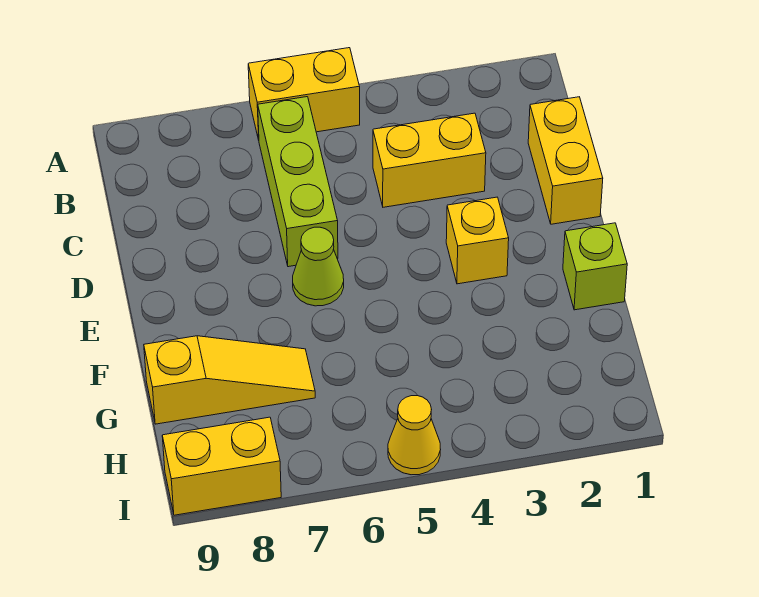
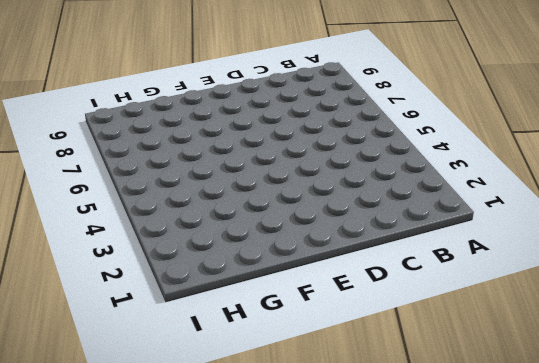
none -> yellow 1x2 brick [248,48,360,140]
none -> lime 1x3 brick [258,97,338,267]

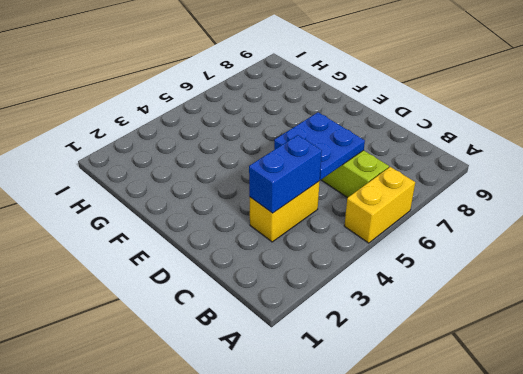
blue 1x2 brick [249,135,322,213] -> none
blue 2x2 plate [274,112,365,180] -> none
none -> yellow 1x2 brick [528,97,603,224]
none -> yellow 1x1 brick [446,197,509,284]

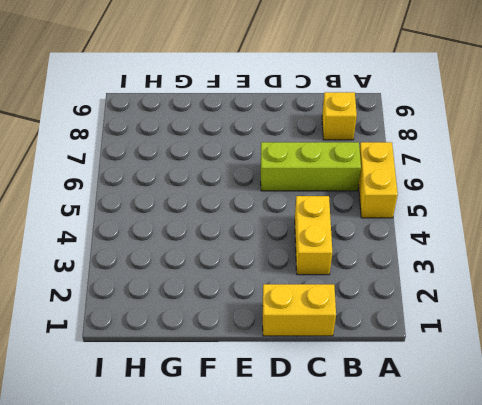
yellow 1x1 brick [322,92,357,140] -> yellow 1x1 brick moved to [446,197,509,284]
none -> lime 1x1 cone [293,227,344,306]
none -> lime 1x1 brick [563,223,627,310]

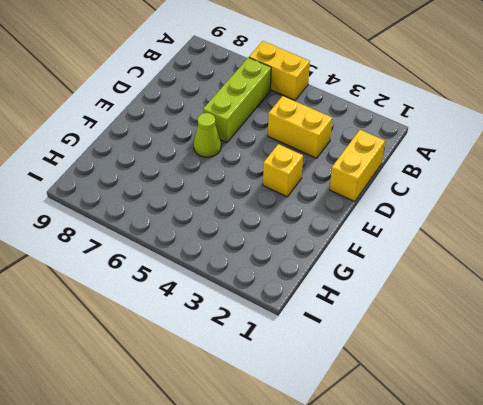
none -> lime 1x1 brick [563,223,627,310]
none -> yellow 1x3 slope [144,336,315,424]

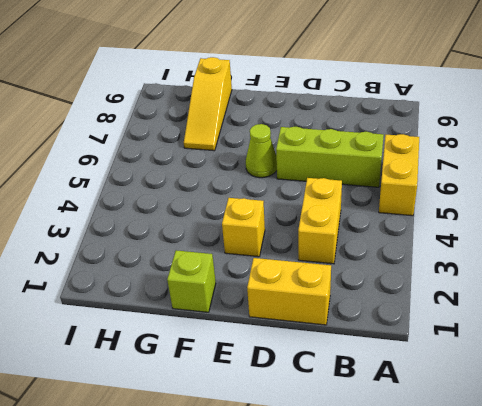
none -> yellow 1x1 cone [388,396,441,475]
none -> yellow 1x2 brick [162,417,281,515]

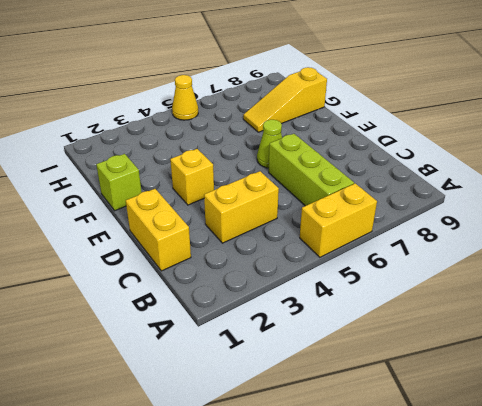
none -> yellow 1x2 brick [162,417,281,515]

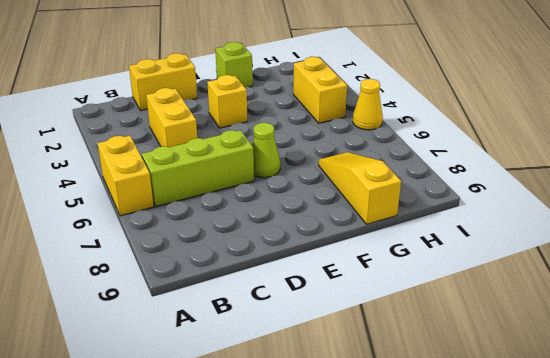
yellow 1x2 brick [293,57,347,123] -> yellow 1x2 brick moved to [162,417,281,515]

